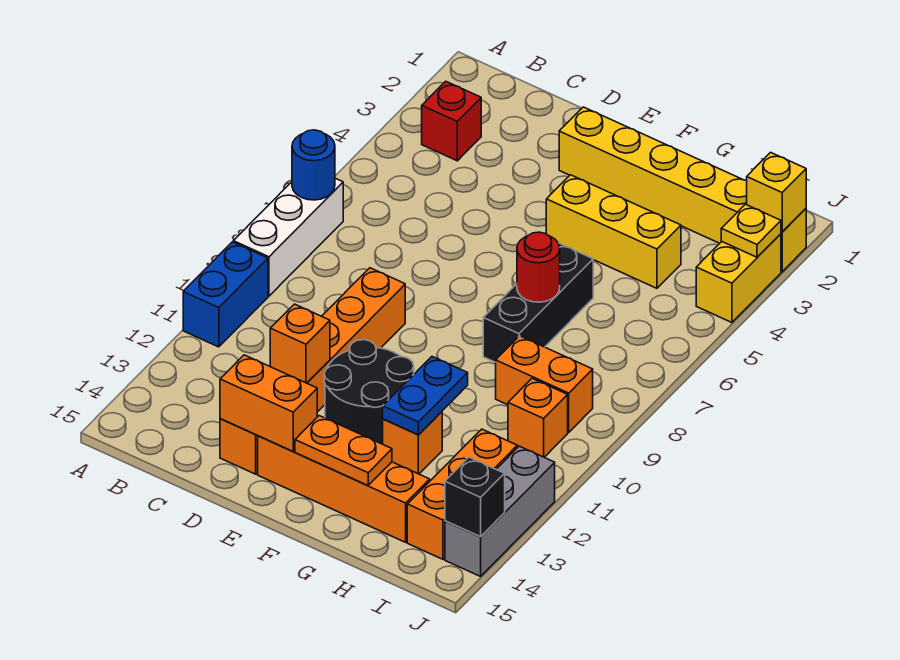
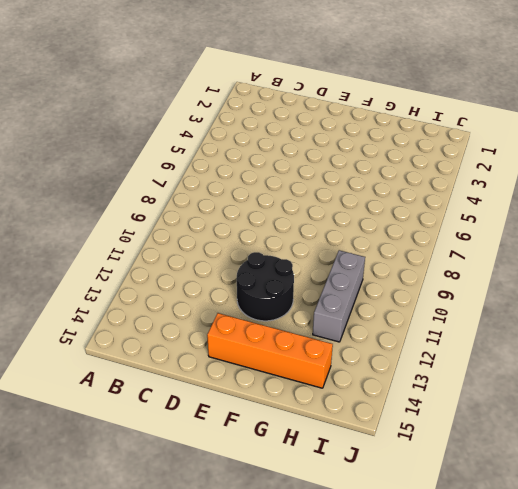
grey 1x3 brick [313,250,365,342] -> grey 1x3 brick moved to [445,446,555,576]
none -> white 1x3 brick [233,178,343,296]
none -> blue 1x2 brick [183,242,268,347]
none -> red 1x1 brick [422,81,481,161]

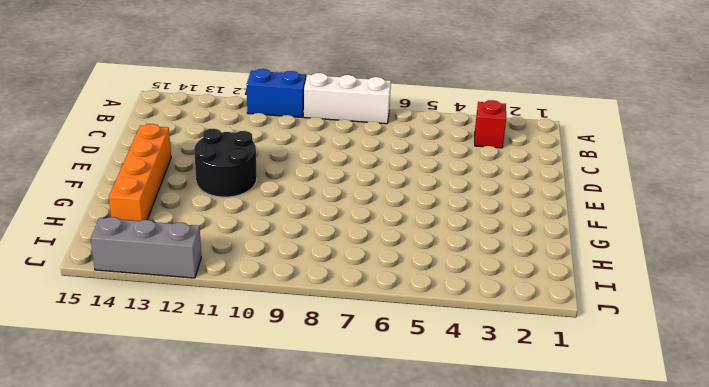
none -> orange 1x6 brick [220,268,405,474]
none -> yellow 1x6 brick [559,107,806,272]
none -> yellow 1x3 brick [546,175,681,288]

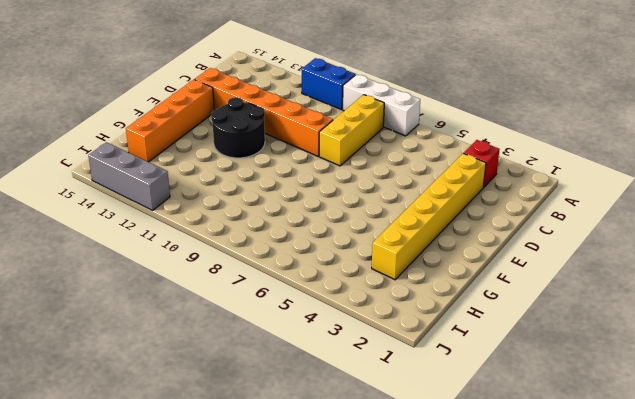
yellow 1x3 brick [319,95,384,166] -> yellow 1x3 brick moved to [546,175,681,288]
yellow 1x6 brick [372,153,486,280] -> yellow 1x6 brick moved to [559,107,806,272]
none -> black 1x3 brick [483,243,593,362]
none -> orange 1x1 brick [383,412,442,474]
none -> orange 1x2 brick [496,336,593,432]

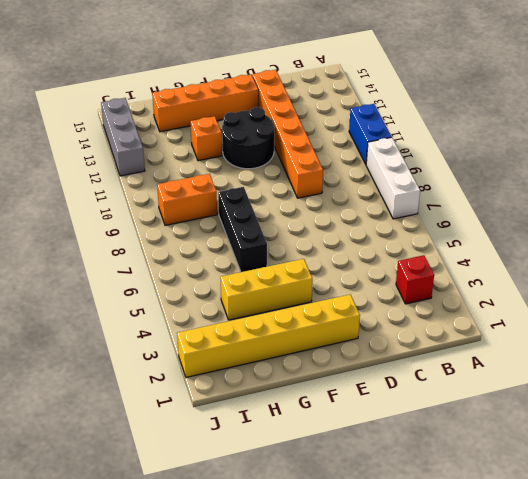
none -> orange 1x1 brick [508,378,568,457]
none -> orange 1x3 brick [407,429,517,559]
none -> yellow 1x2 brick [696,234,781,322]

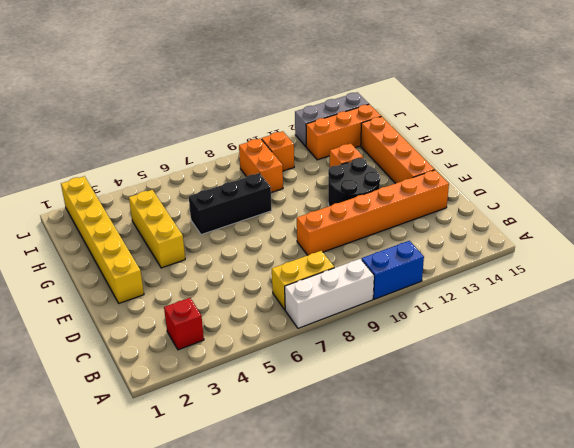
yellow 1x2 brick [272,251,334,310] -> yellow 1x2 brick moved to [696,234,781,322]
none -> blue 1x1 round brick [292,130,335,200]
none -> orange 1x1 brick [270,304,330,383]
none -> orange 1x2 brick [220,355,317,451]

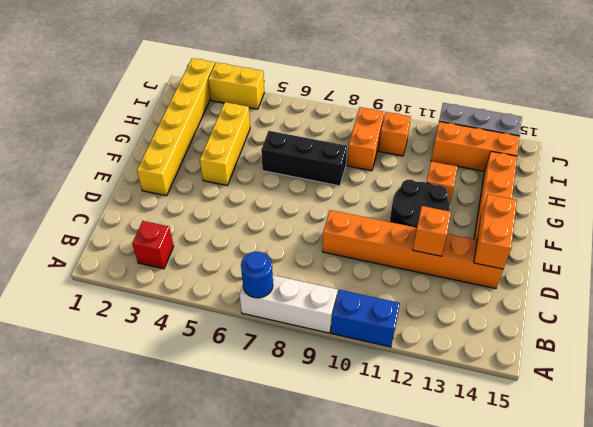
none -> orange 1x2 plate [295,416,392,486]
none -> red 1x1 round brick [517,232,560,302]
none -> blue 1x2 plate [383,357,468,435]

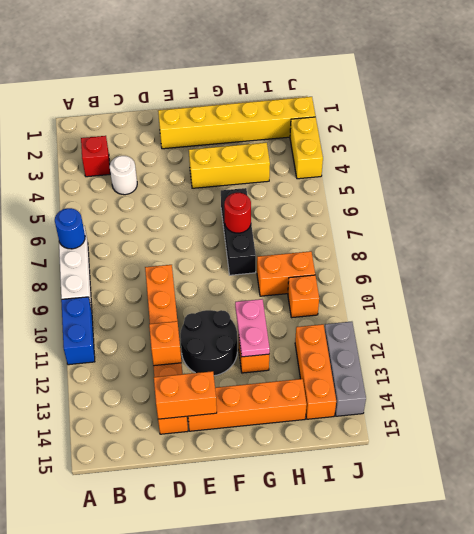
white 1x1 round brick [110,156,137,195] -> none
pink 1x2 plate [235,299,270,357] -> blue 1x2 plate [383,357,468,435]
none -> orange 1x2 plate [295,416,392,486]
none -> yellow 1x1 brick [747,152,806,232]
none -> yellow 1x1 plate [721,204,781,257]

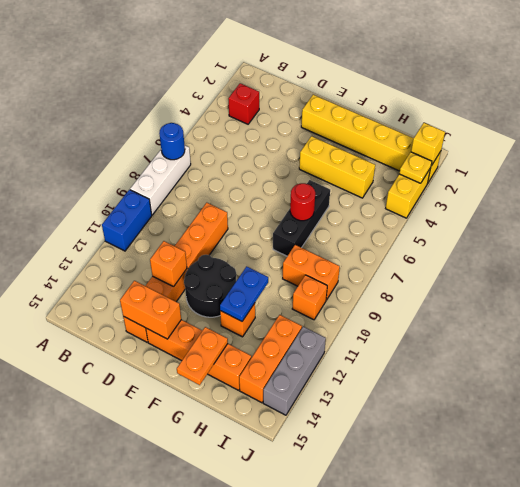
orange 1x2 plate [177,327,228,385] -> orange 1x2 plate turned to [295,416,392,486]
none -> black 1x1 brick [445,457,505,537]

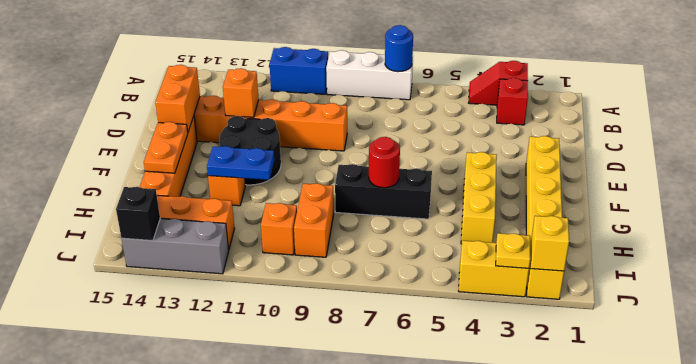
red 1x2 slope [469,61,528,105] -> none

